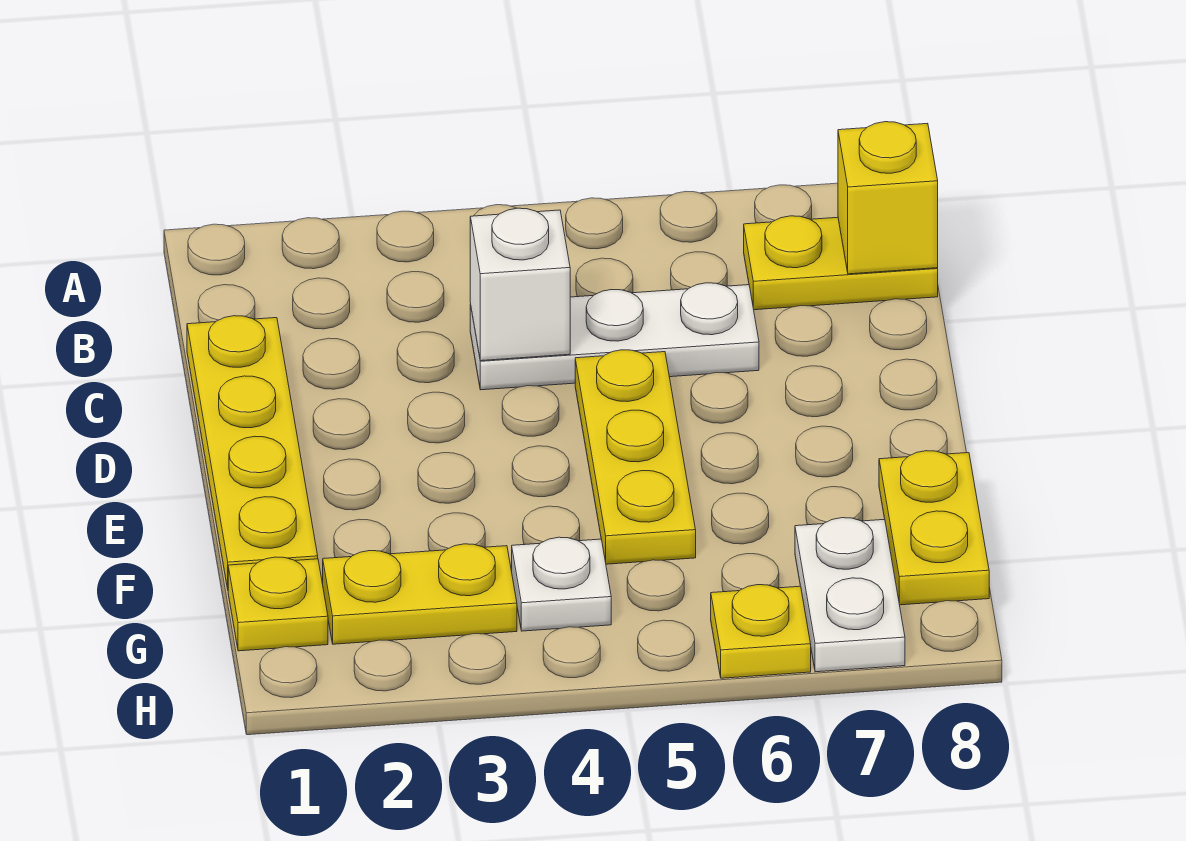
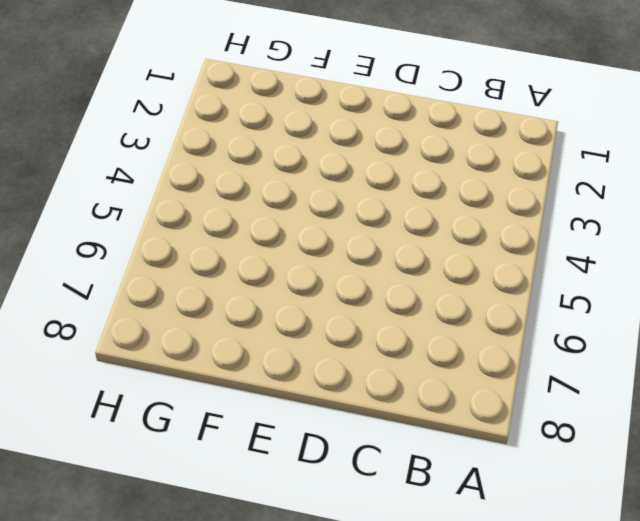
none -> yellow 1x2 plate [744,216,938,310]
none -> yellow 1x4 plate [187,316,318,589]
none -> white 1x3 plate [470,283,759,390]

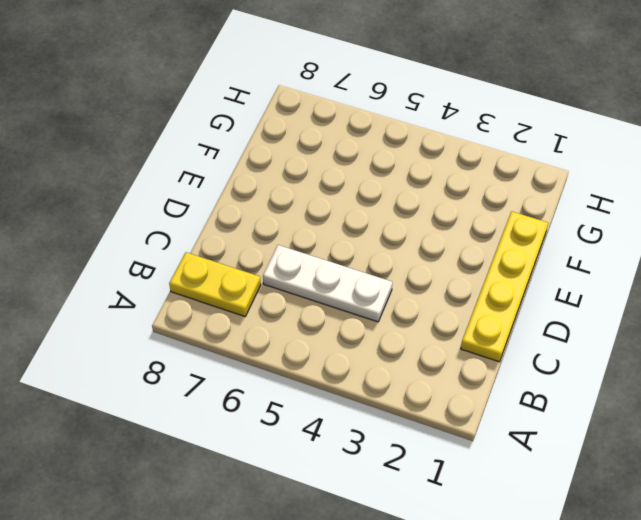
none -> yellow 1x3 plate [575,350,696,564]
none -> yellow 1x2 plate [879,451,989,605]
none -> yellow 1x1 plate [228,557,328,651]

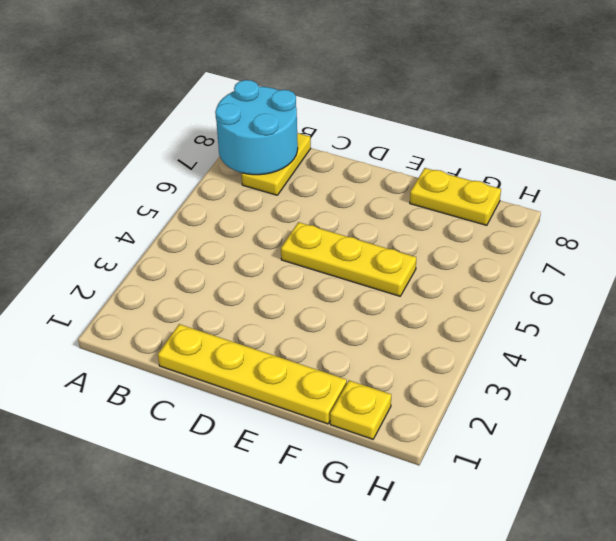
cyan 2x2 round brick [215,80,298,175] -> yellow 1x1 brick [838,122,938,274]
none -> white 1x3 plate [470,283,759,390]
none -> yellow 1x2 plate [323,544,517,644]
none -> white 1x1 plate [512,537,611,631]

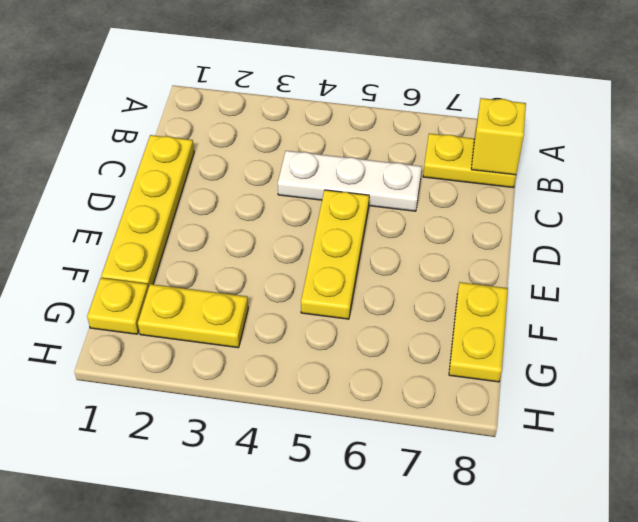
none -> white 1x1 plate [512,537,611,631]
none -> white 1x2 plate [795,518,905,672]
none -> yellow 1x1 plate [711,585,811,678]

